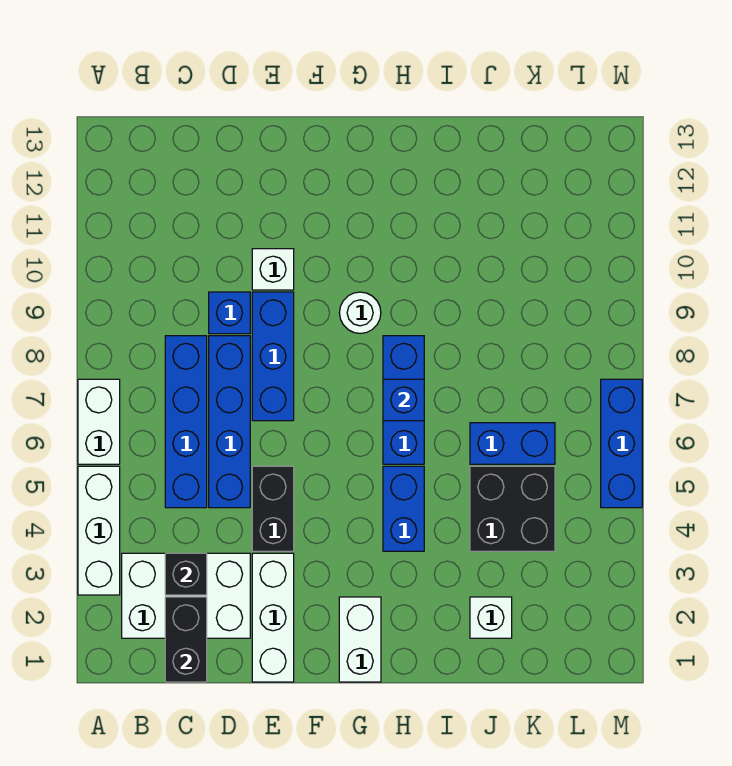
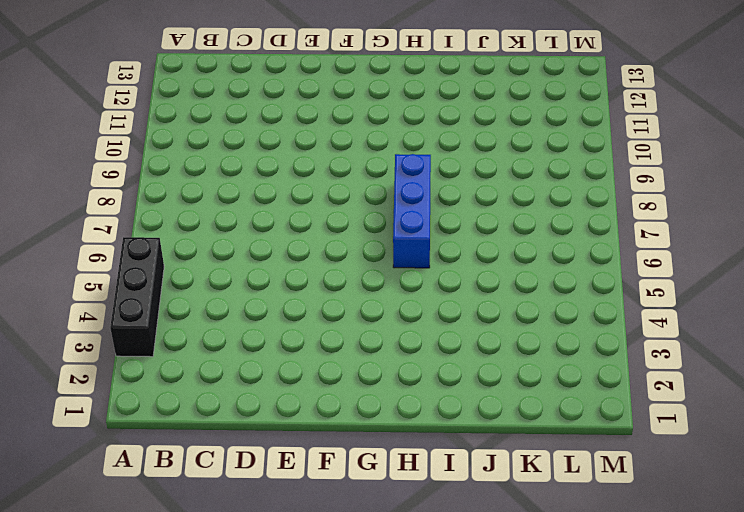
black 1x3 brick [110,237,164,357] -> white 1x3 brick [78,466,120,595]
none -> white 1x2 brick [78,379,120,464]
none -> white 2x3 brick [122,553,250,638]
none -> blue 1x4 brick [165,336,207,508]

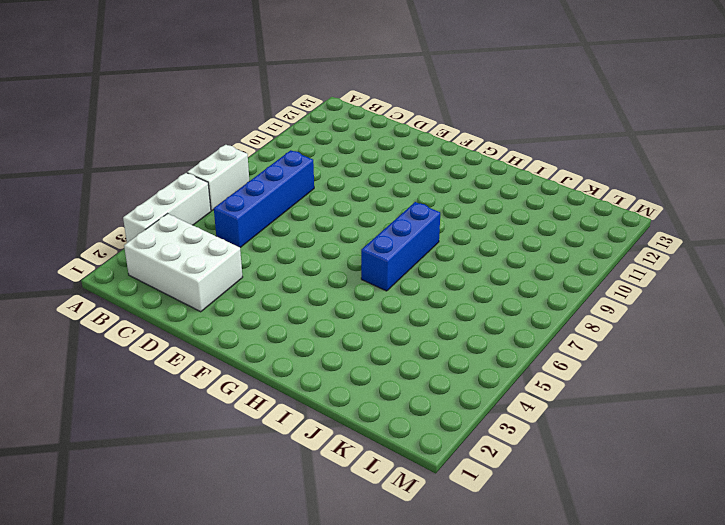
none -> blue 1x4 brick [209,336,250,508]
none -> blue 1x1 brick [209,292,250,334]
none -> white 1x3 brick [252,553,294,682]

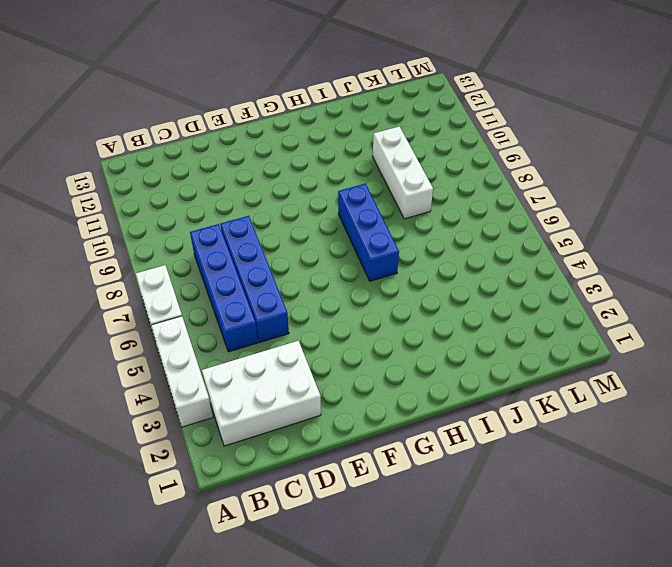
white 1x3 brick [373,127,433,219] -> white 1x3 brick moved to [252,553,294,682]
none -> blue 1x1 brick [209,292,250,334]
none -> black 1x2 brick [252,466,294,551]
none -> blue 1x3 brick [252,292,294,421]

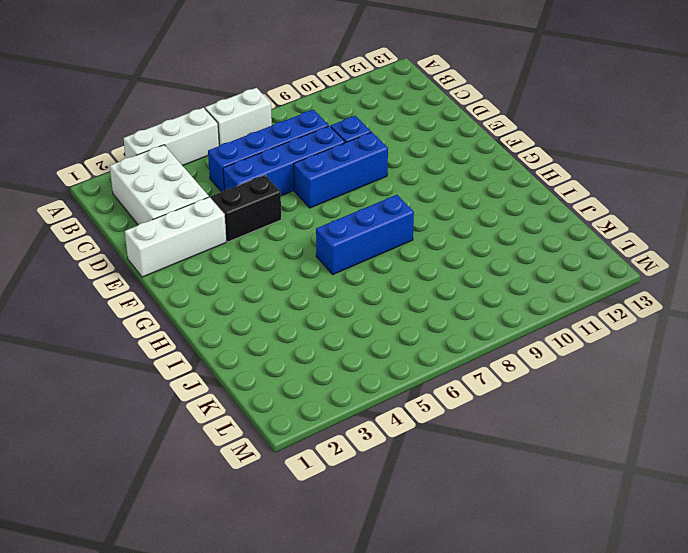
none -> white 1x1 brick [252,249,294,290]
none -> white 1x2 brick [339,597,381,682]
none -> white 1x1 round brick [339,292,381,334]

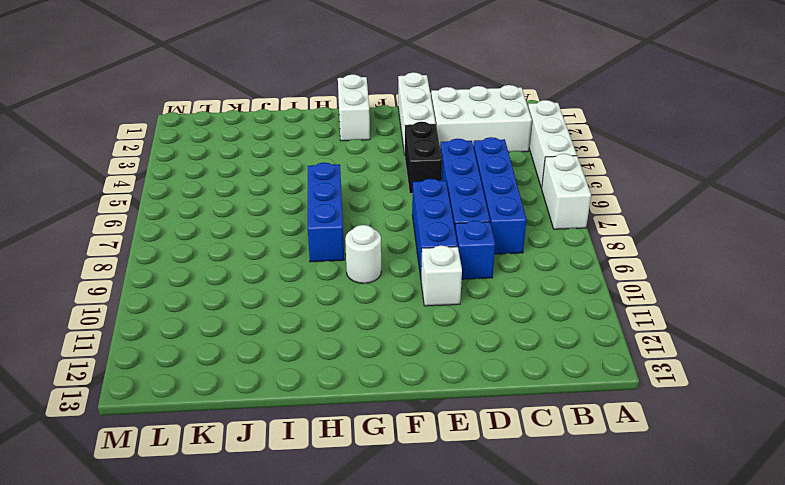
none -> blue 1x2 brick [383,466,424,551]
none -> white 1x1 brick [470,597,512,638]
none -> black 2x2 brick [470,466,555,551]

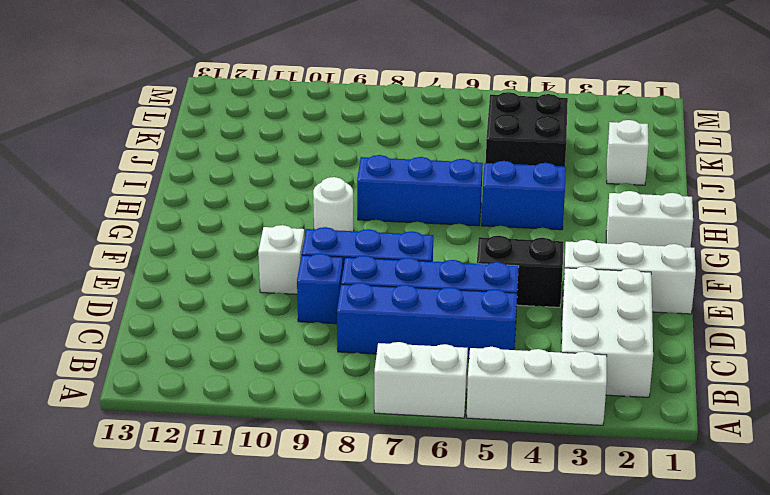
none -> blue 1x2 brick [470,423,555,464]
none -> blue 1x3 brick [601,379,642,508]
none -> black 1x2 brick [165,597,207,682]

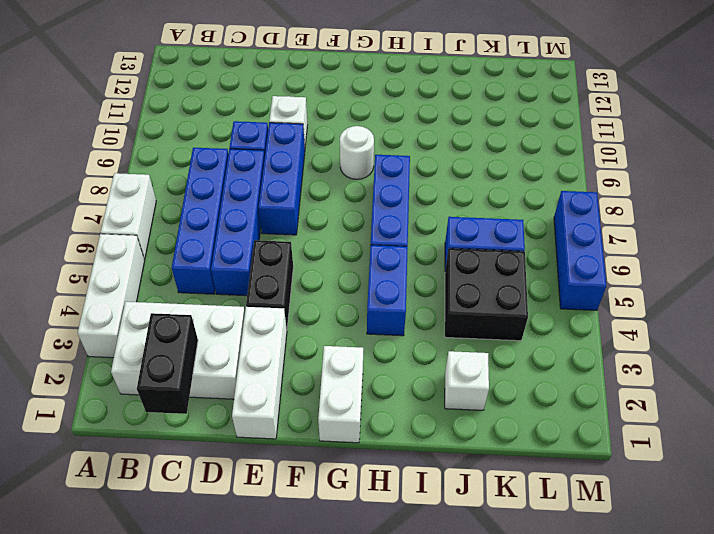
none -> black 1x1 brick [165,553,207,595]
none -> blue 1x1 brick [383,379,424,421]

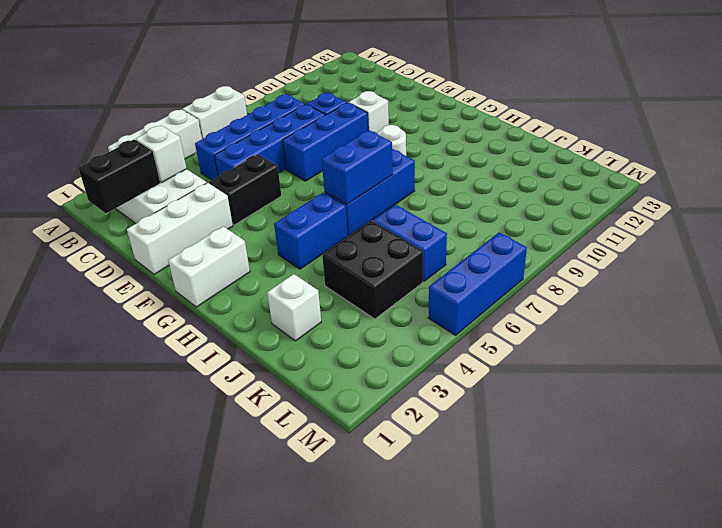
white 1x1 brick [136,125,187,182] -> black 1x1 brick [165,553,207,595]
blue 1x2 brick [322,130,393,204] -> blue 1x1 brick [383,379,424,421]

